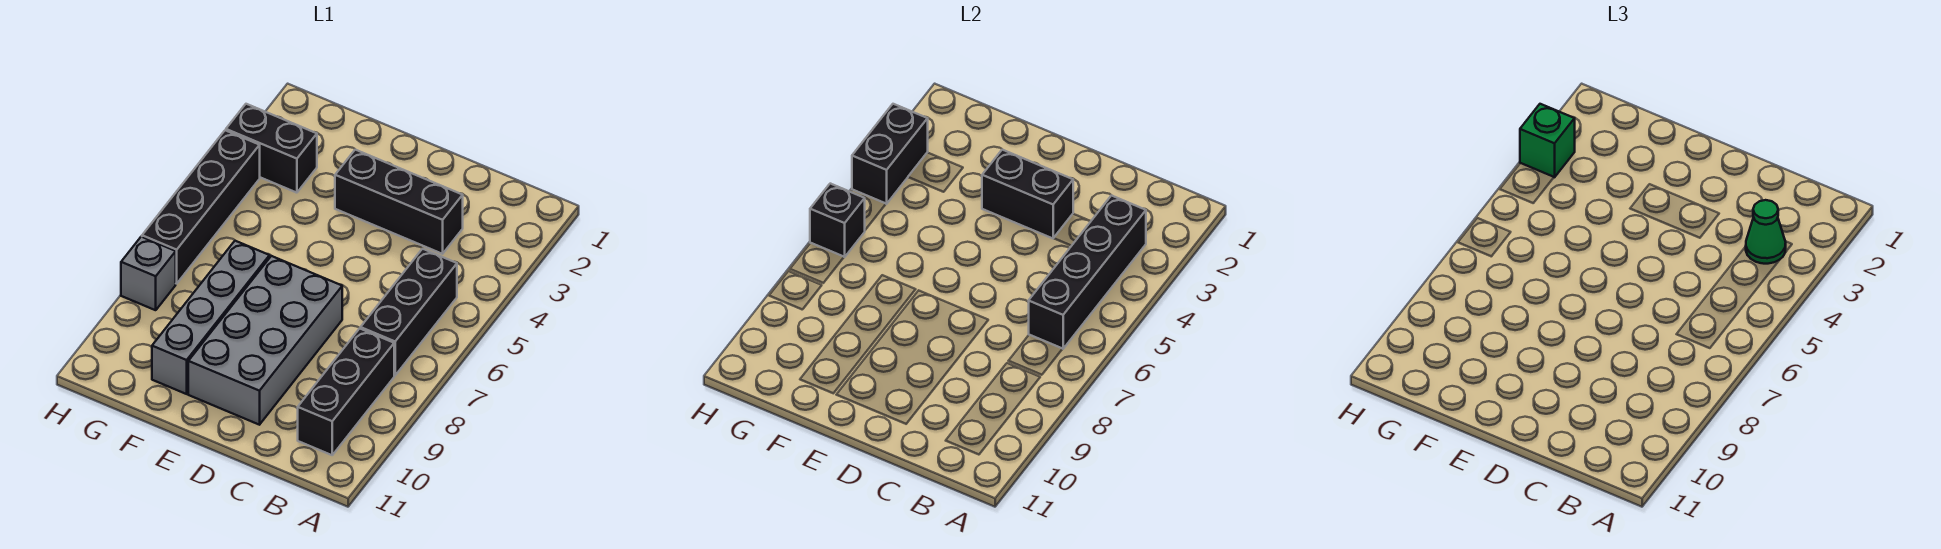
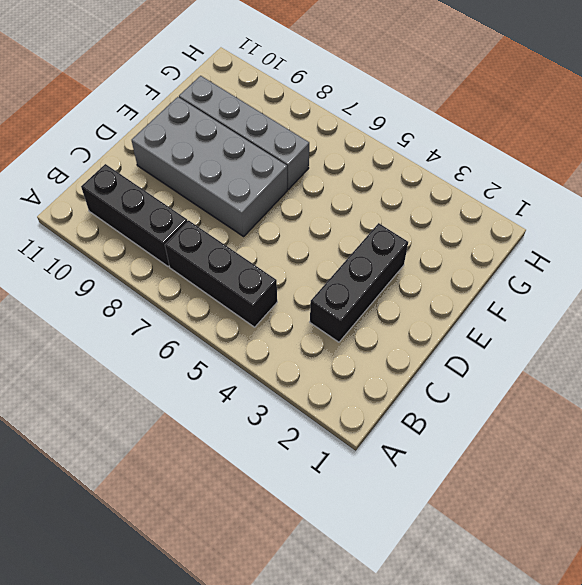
none -> black 1x2 brick [226,104,317,193]
none -> black 1x4 brick [142,130,260,284]
none -> grey 1x1 brick [121,237,176,310]

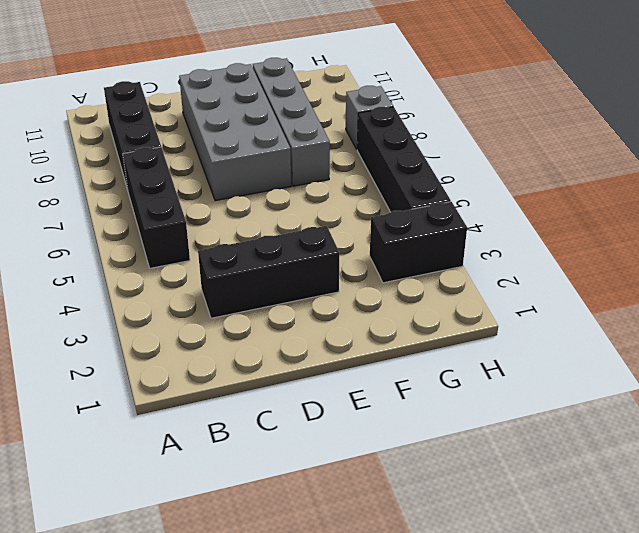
none -> black 1x4 brick [1029,195,1146,349]
none -> black 1x2 brick [982,150,1073,238]
none -> black 1x2 brick [852,104,928,204]

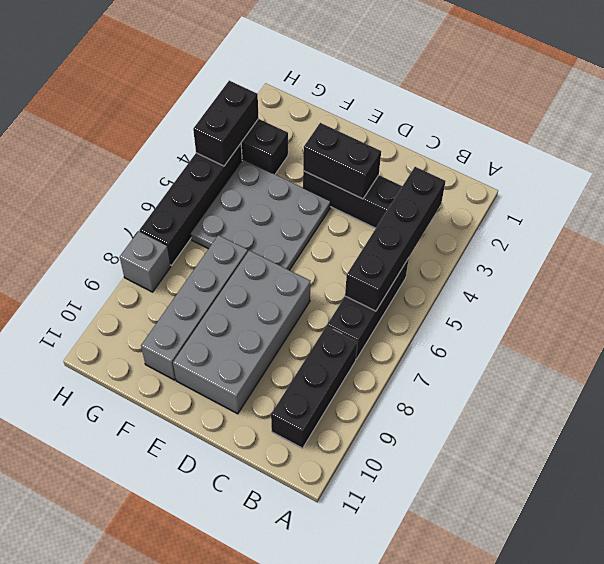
grey 3x3 plate [191,159,331,270] -> none
none -> black 1x1 brick [810,184,865,257]
none -> green 1x1 cone [1746,200,1786,264]
none -> green 1x1 brick [1520,104,1575,177]

